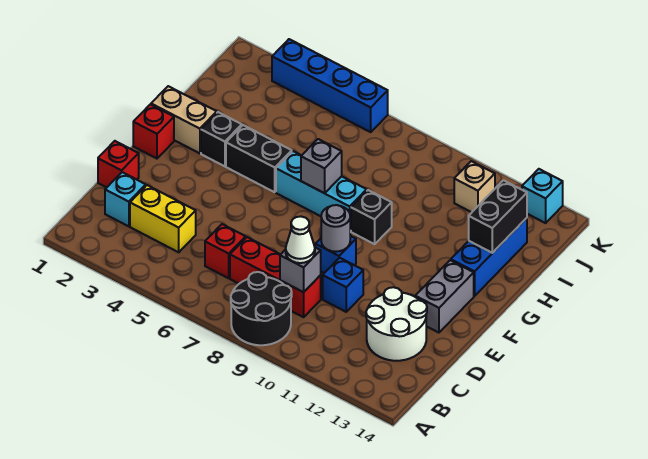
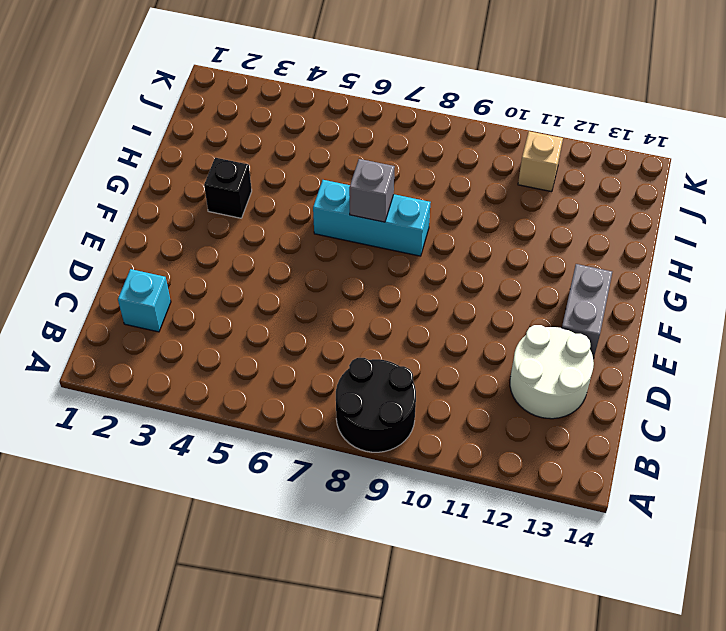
none -> yellow 1x2 brick [130,185,196,252]
none -> red 1x1 brick [205,224,246,278]
none -> red 1x3 brick [230,237,321,317]

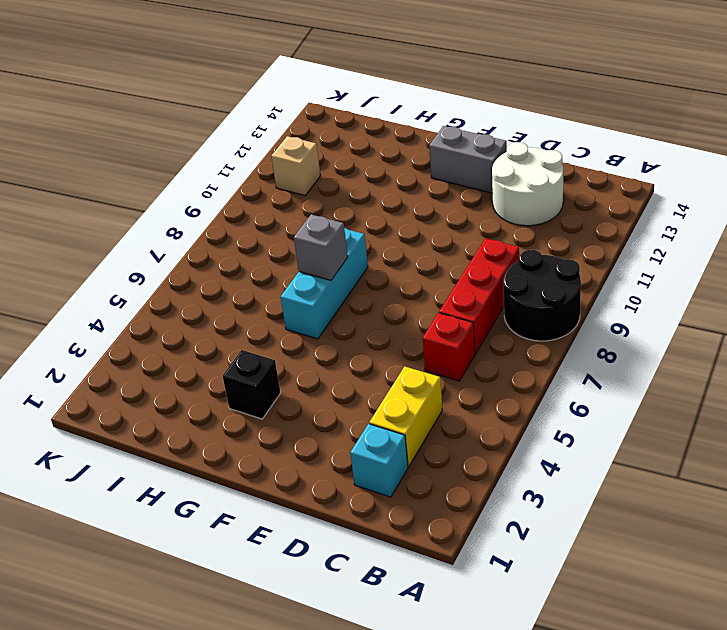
none -> red 1x1 brick [98,141,139,188]
none -> blue 1x1 brick [323,258,363,312]
none -> blue 1x1 brick [315,236,356,273]

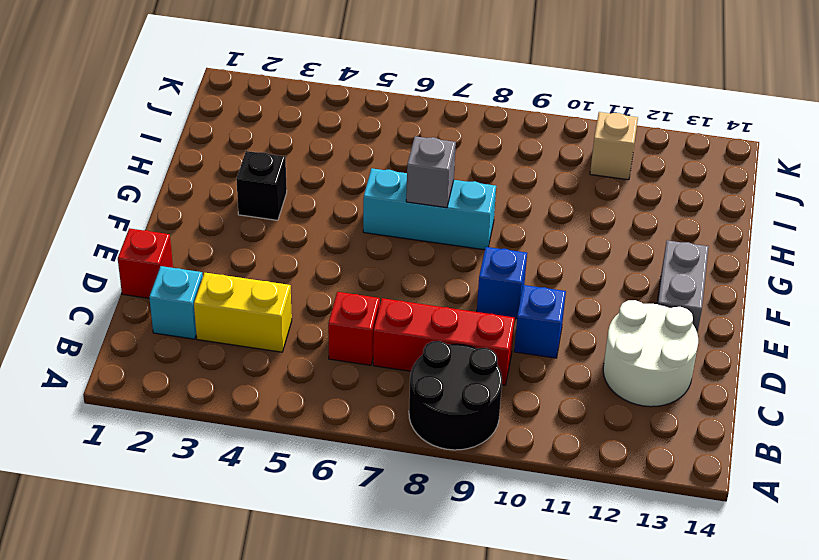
none -> red 1x1 brick [133,104,174,159]
none -> tan 1x2 brick [151,86,217,153]
none -> black 1x2 brick [226,125,292,192]

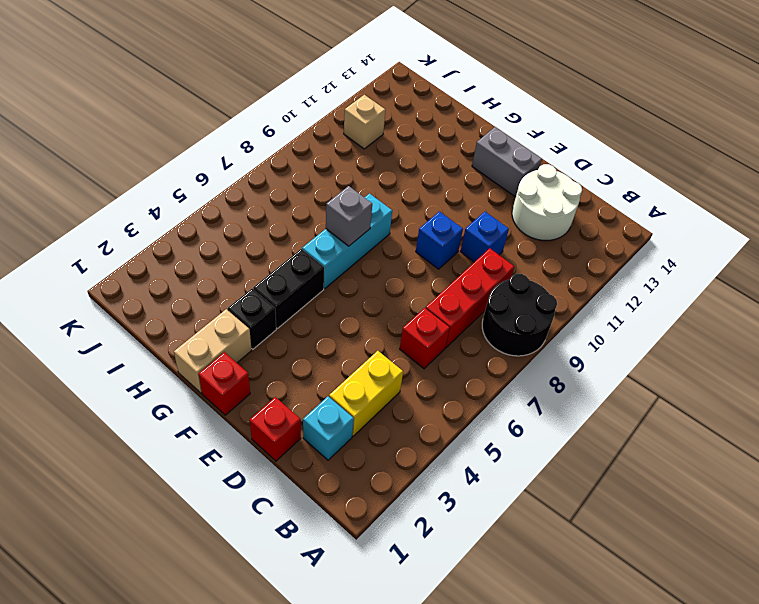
none -> black 1x1 brick [351,190,392,244]
none -> blue 1x3 brick [451,218,527,296]
none -> blue 1x4 brick [272,39,388,132]

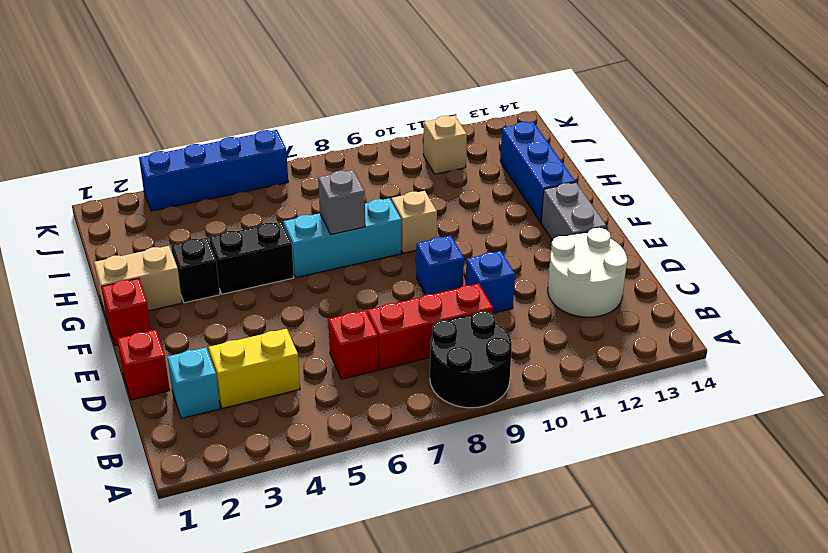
tan 1x1 brick [391,191,437,253] -> black 1x1 brick [351,190,392,244]
none -> cyan 1x1 brick [522,169,563,223]
none -> grey 1x1 brick [280,247,321,292]
none -> grey 1x1 round brick [321,205,350,252]

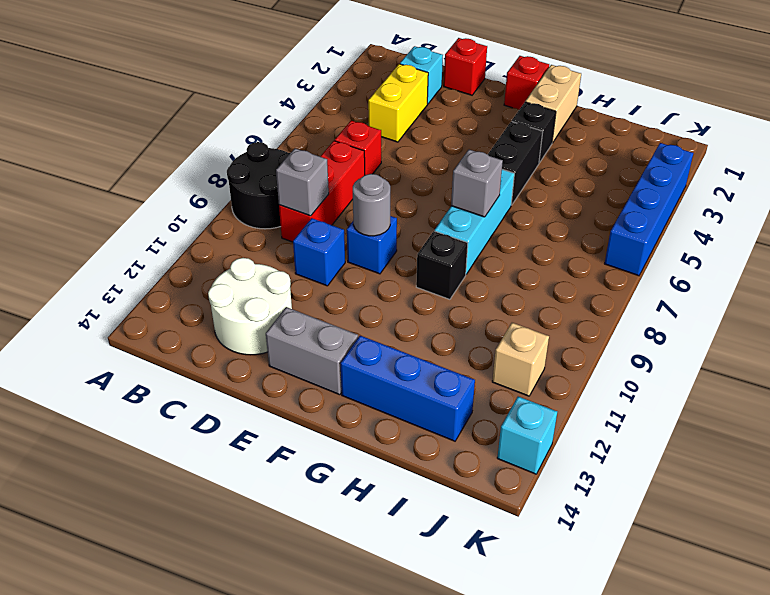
none -> black 1x2 brick [469,180,527,253]
none -> white 1x1 cone [286,217,315,263]

